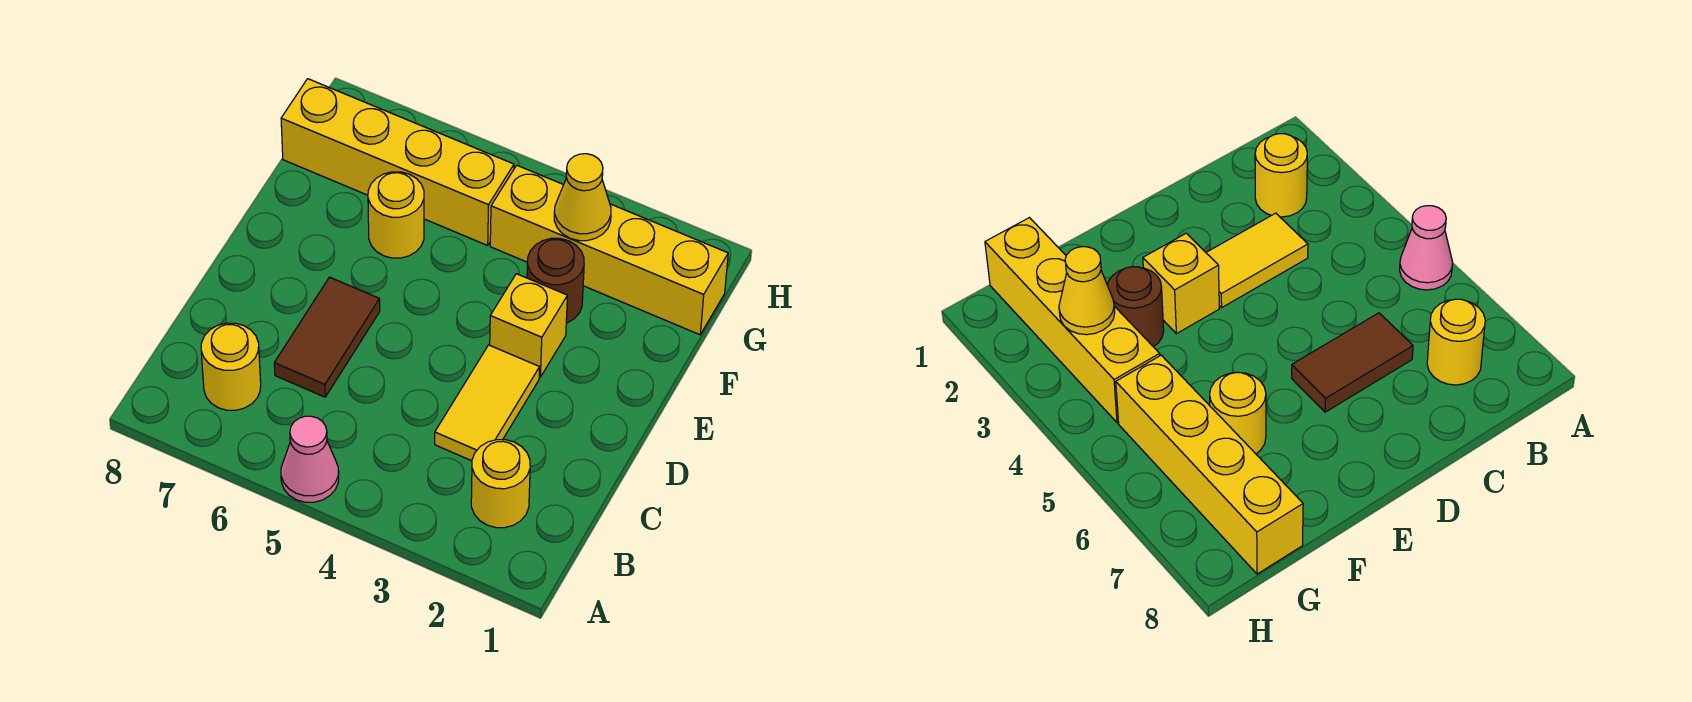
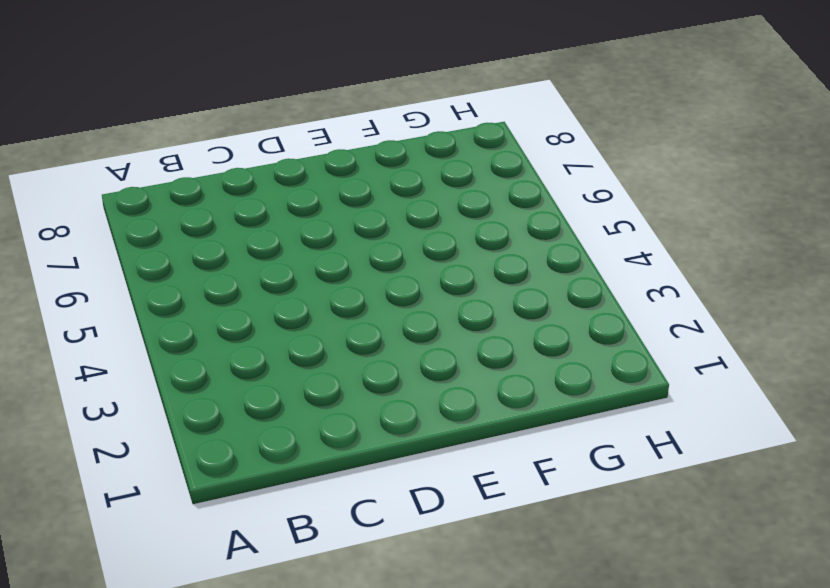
none -> pink 1x1 cone [281,416,339,502]
none -> yellow 1x1 round brick [471,440,530,528]

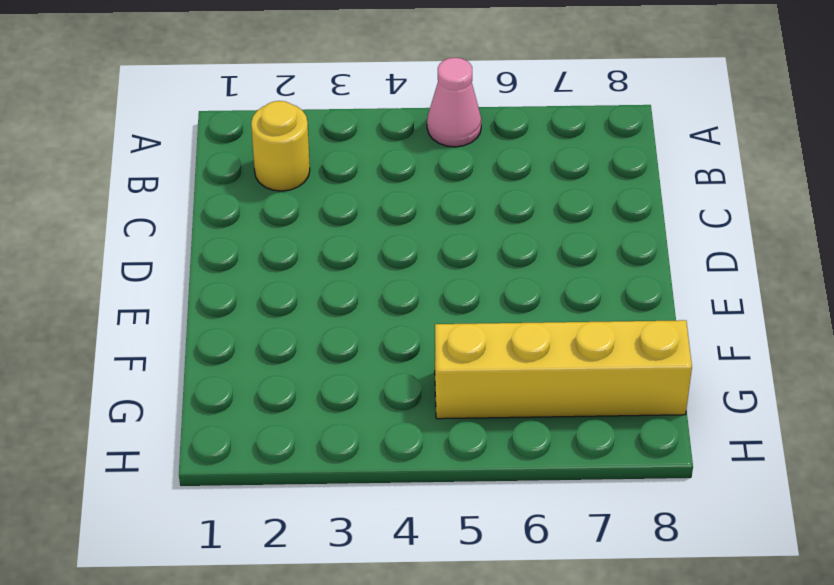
none -> yellow 1x1 round brick [201,323,261,410]
none -> yellow 1x2 tile [435,345,540,461]

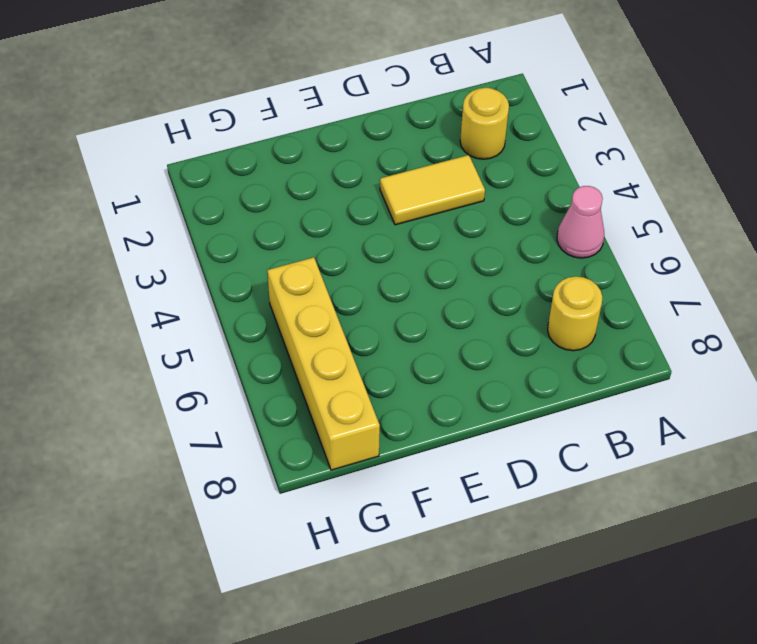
none -> brown 1x2 tile [274,277,380,397]
none -> yellow 1x1 brick [490,274,567,377]

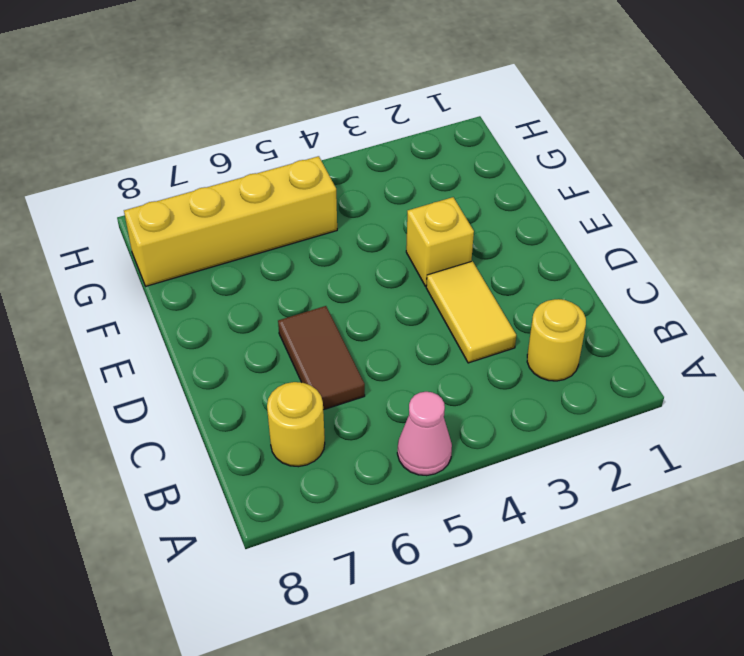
none -> brown 1x1 round brick [527,238,584,323]
none -> yellow 1x1 round brick [368,172,424,258]

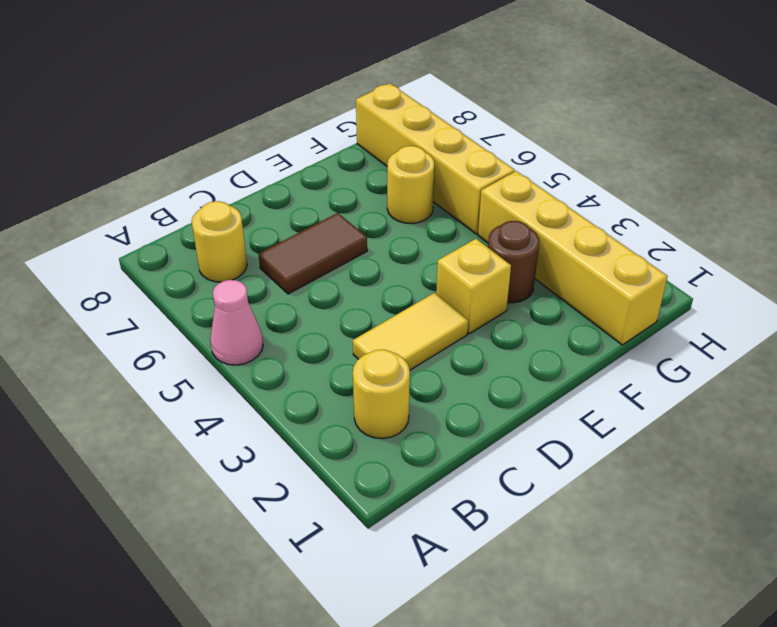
none -> yellow 1x1 cone [554,154,611,241]

